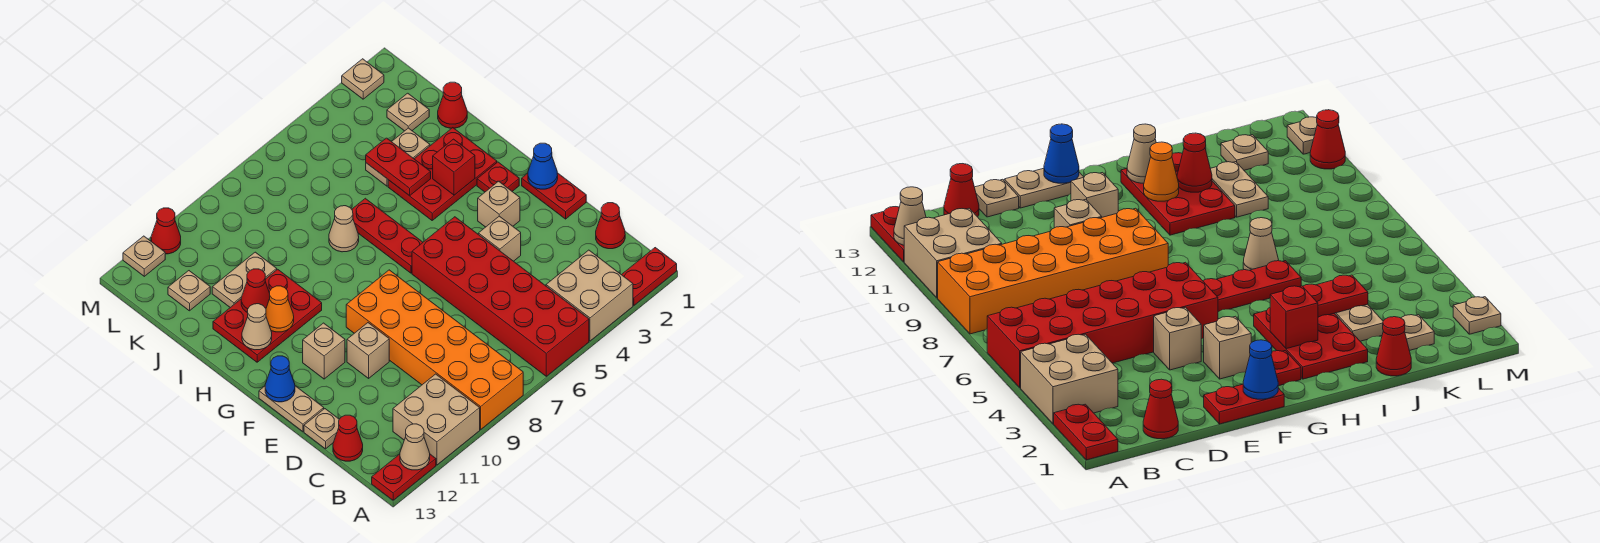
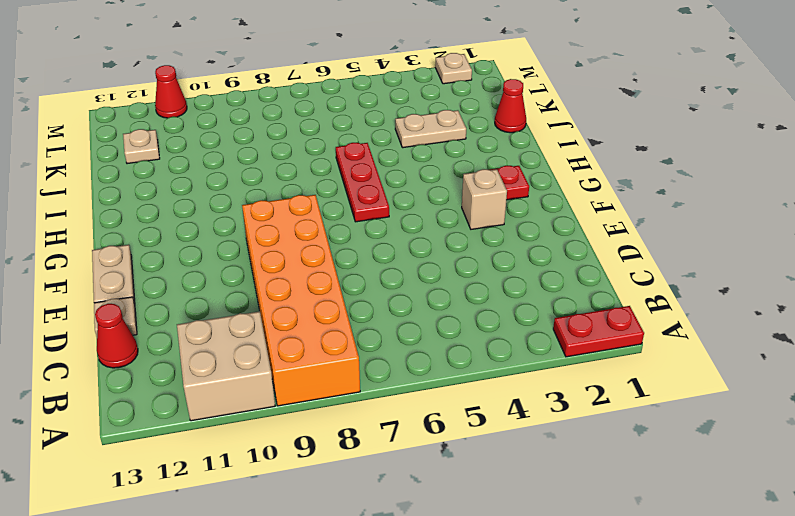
none -> tan 2x2 brick [546,250,633,341]
none -> red 2x6 brick [412,217,589,376]
none -> red 1x2 plate [372,454,436,500]
none -> red 1x1 cone [596,203,625,249]

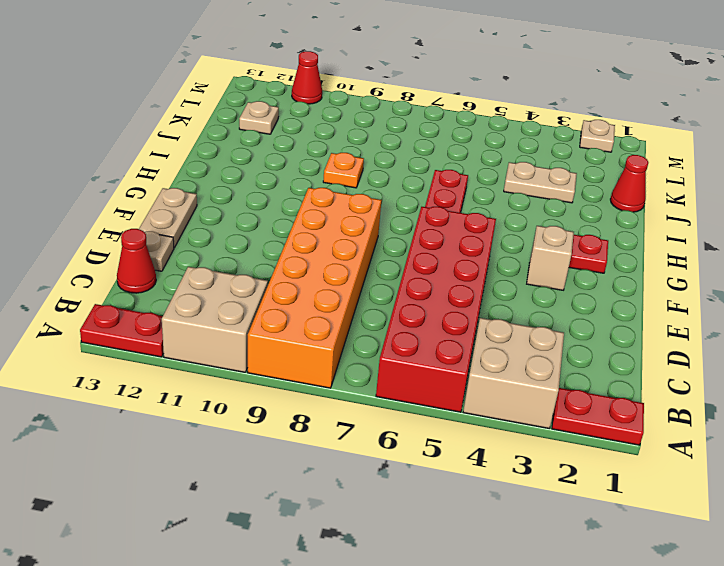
orange 1x1 plate [323,153,364,188] -> none
none -> red 1x1 cone [596,203,625,249]
none -> red 1x2 plate [522,173,586,219]
none -> tan 1x1 brick [478,216,521,261]
none -> tan 1x1 brick [347,323,389,378]

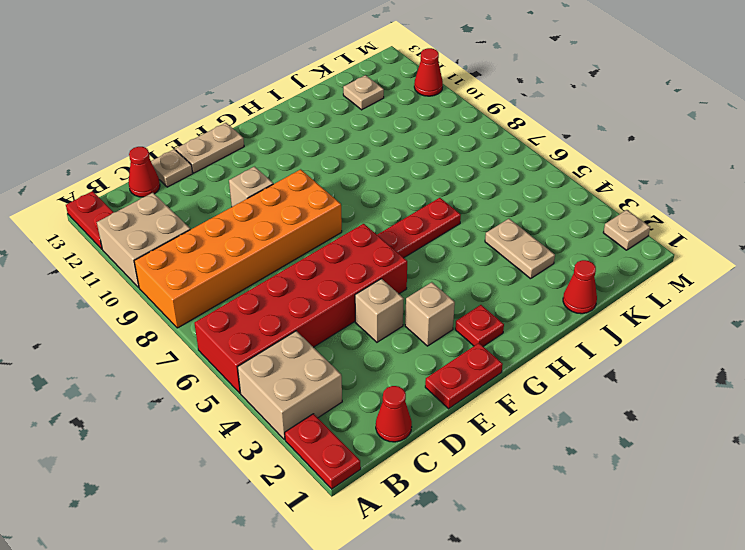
none -> tan 1x1 brick [303,323,345,379]
none -> red 2x3 plate [388,128,497,220]
none -> red 2x3 plate [213,269,322,362]
none -> tan 1x1 cone [329,206,359,252]

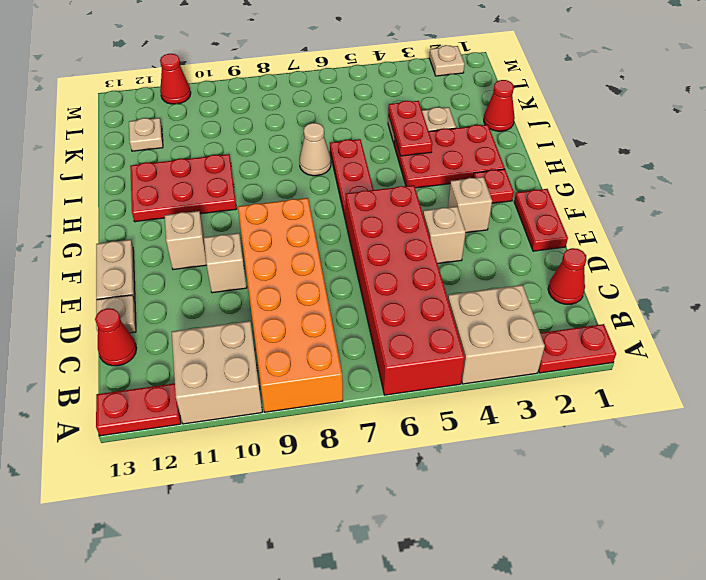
none -> tan 1x2 plate [212,252,277,307]
none -> tan 1x1 plate [387,93,429,131]
none -> tan 1x1 plate [123,236,165,276]
none -> tan 1x1 cone [400,424,430,470]

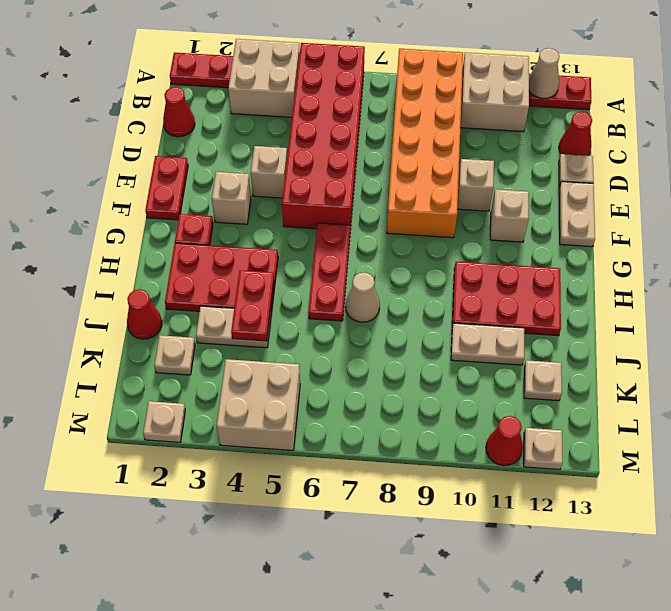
tan 2x2 brick [217,359,300,451] -> none
none -> blue 1x1 cone [528,143,558,189]
none -> blue 1x1 cone [265,356,295,402]
none -> red 1x1 brick [433,139,475,195]
none -> orange 1x1 cone [266,286,294,332]

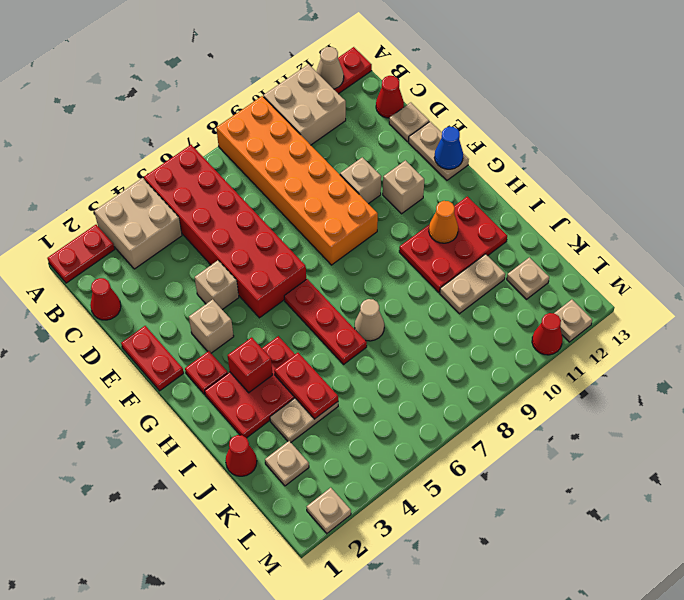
none -> blue 1x1 cone [528,143,558,189]
none -> tan 1x1 cone [242,304,272,350]
none -> red 1x1 cone [241,269,270,313]

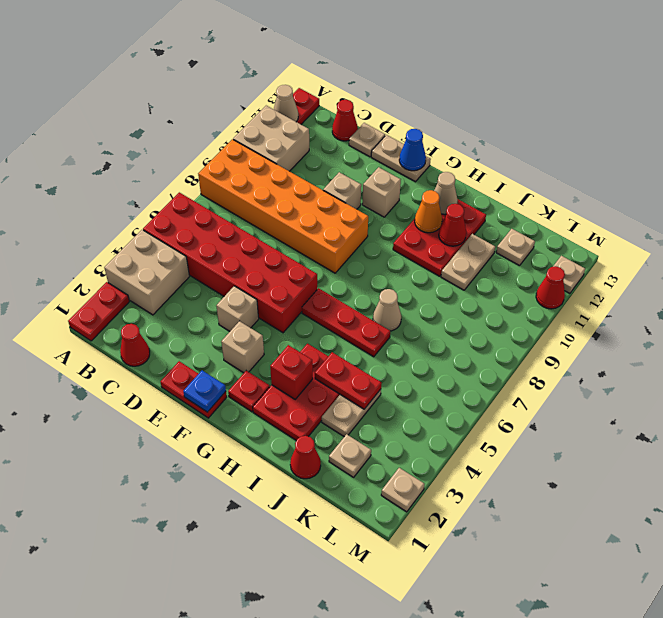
blue 1x1 plate [183,370,226,412] -> blue 1x1 cone [528,143,558,189]

